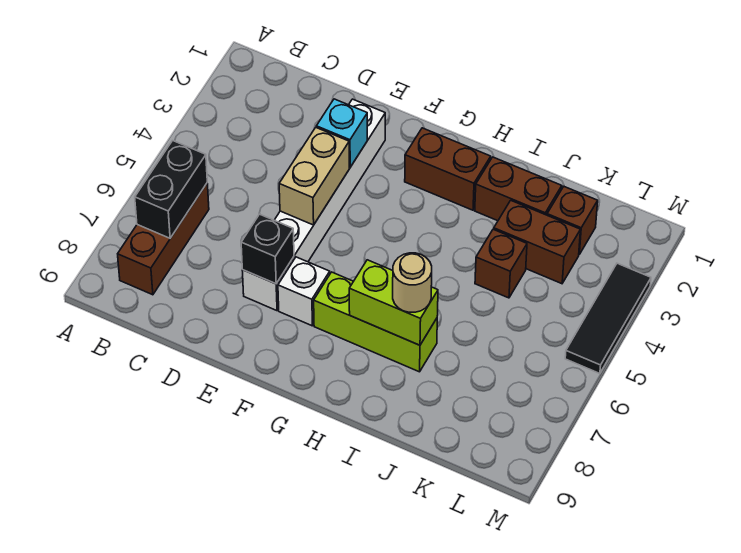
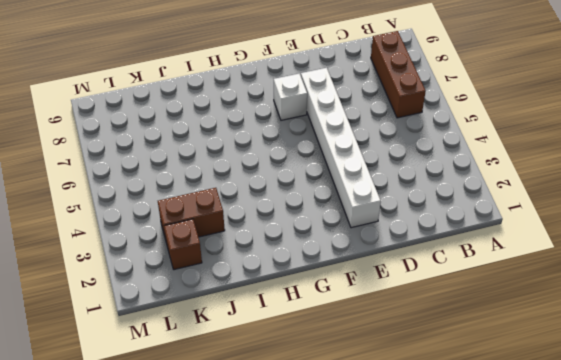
none -> brown 1x2 brick [405,128,491,210]
none -> lime 1x3 brick [314,272,437,372]
none -> brown 1x2 brick [475,157,562,221]

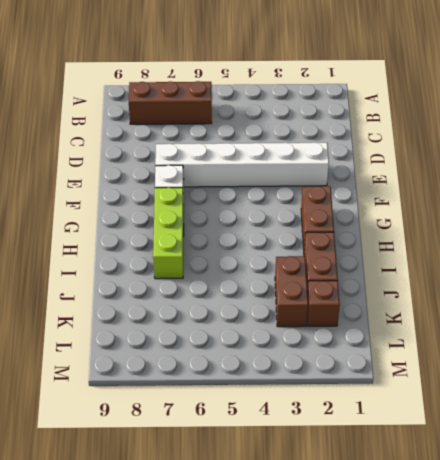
none -> brown 1x1 brick [475,229,527,298]
none -> black 1x3 tile [565,263,651,374]
none -> black 1x2 brick [135,141,207,238]

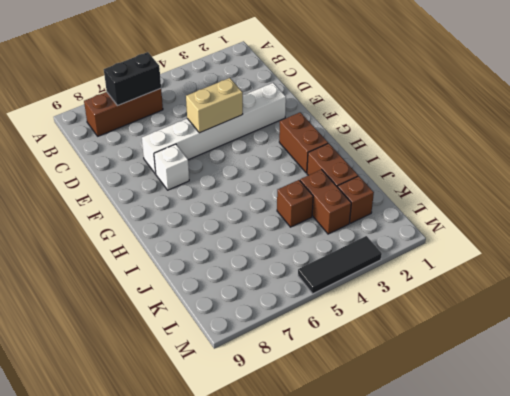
none -> lime 1x3 brick [314,272,437,372]
none -> cyan 1x1 brick [316,99,367,167]
none -> black 1x1 brick [241,214,294,284]

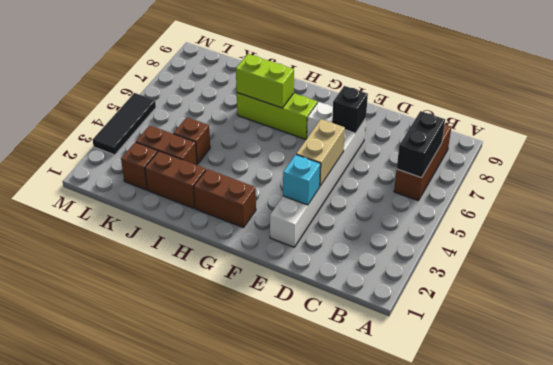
none -> tan 1x1 round brick [393,253,432,312]

